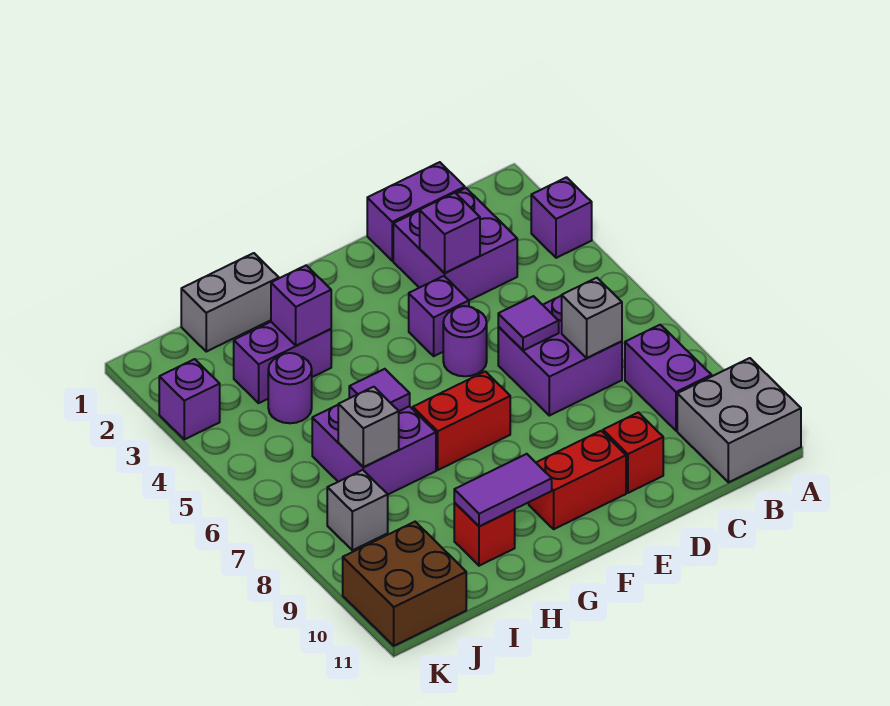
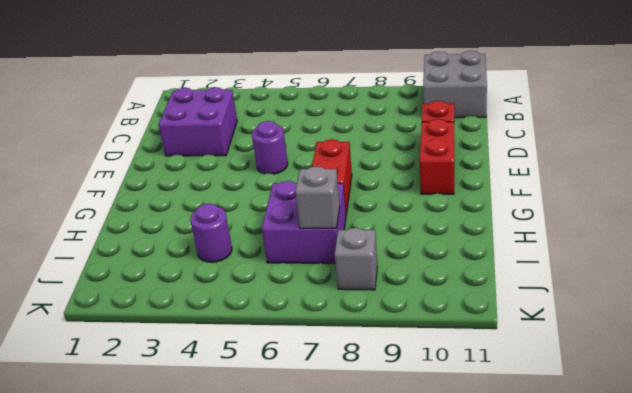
none -> purple 1x1 brick [531,177,592,258]
none -> purple 1x2 brick [625,325,712,431]
none -> purple 1x2 brick [367,162,465,261]

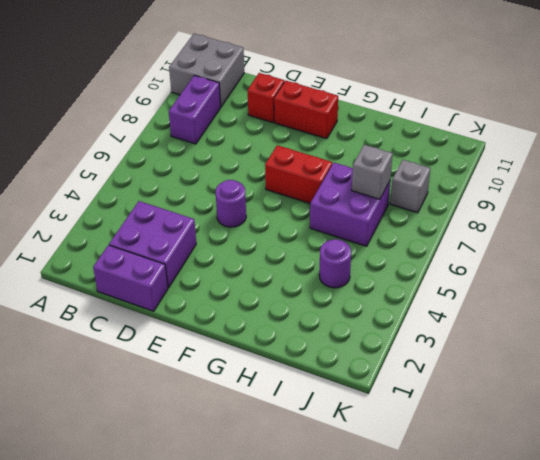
none -> purple 1x1 brick [531,177,592,258]
none -> purple 2x2 brick [498,296,622,416]
none -> purple 1x1 brick [409,276,469,356]

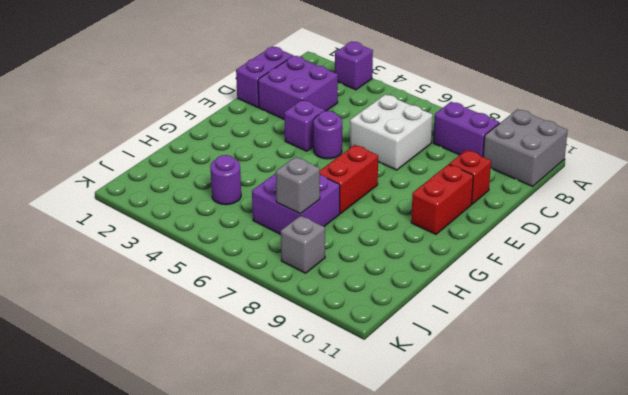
white 2x2 brick [350,94,433,170] -> purple 2x2 brick [498,296,622,416]
none -> grey 1x2 brick [181,253,279,352]
none -> purple 1x2 brick [234,322,331,403]
none -> red 1x1 brick [454,503,515,566]

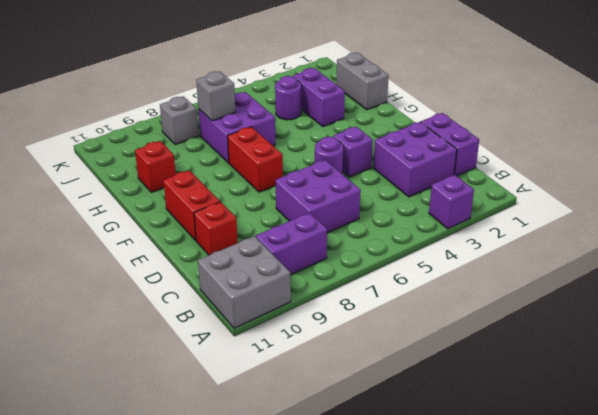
none -> brown 2x2 brick [343,522,466,646]
none -> purple 1x1 brick [159,359,220,439]
none -> grey 1x1 brick [562,278,622,358]

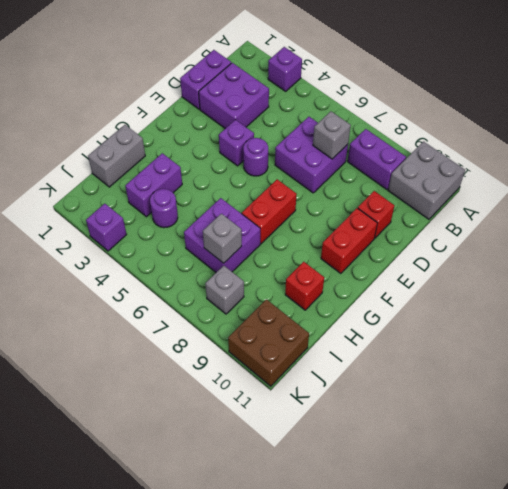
none -> purple 1x1 brick [420,193,480,273]
none -> purple 1x1 tile [498,296,559,350]
none -> purple 1x2 tile [454,454,552,527]

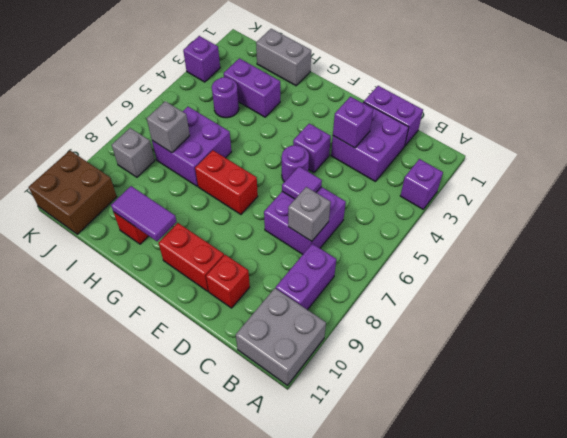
none -> purple 1x1 brick [271,265,331,346]
none -> purple 1x1 tile [349,369,410,411]

